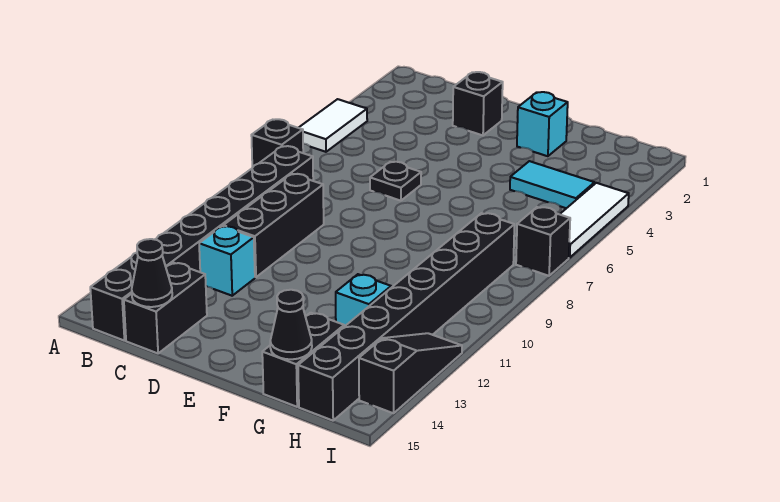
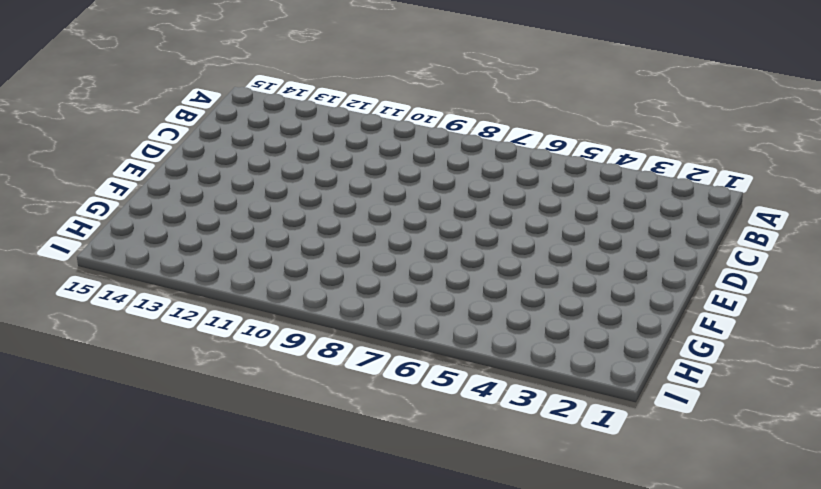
none -> white 1x2 tile [299,99,367,152]
none -> black 1x1 brick [251,119,303,168]
none -> black 1x8 brick [90,146,313,341]

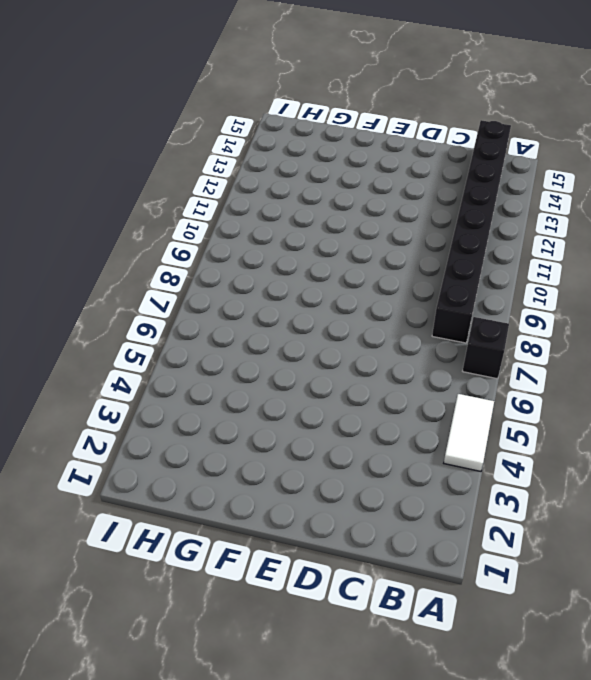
none -> black 1x3 brick [223,174,324,277]
none -> cyan 1x1 brick [199,226,255,296]
none -> black 1x2 brick [124,263,207,353]

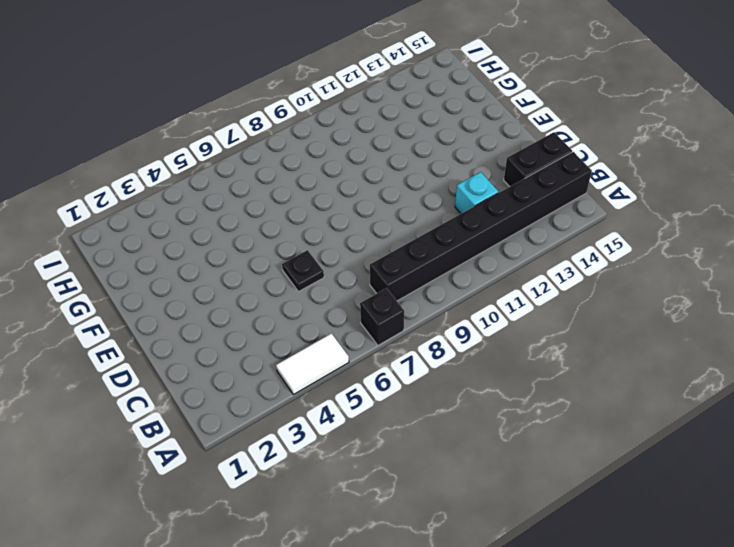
none -> black 1x3 brick [223,174,324,277]
none -> black 1x1 brick [453,72,503,135]
none -> cyan 1x1 brick [517,92,568,156]

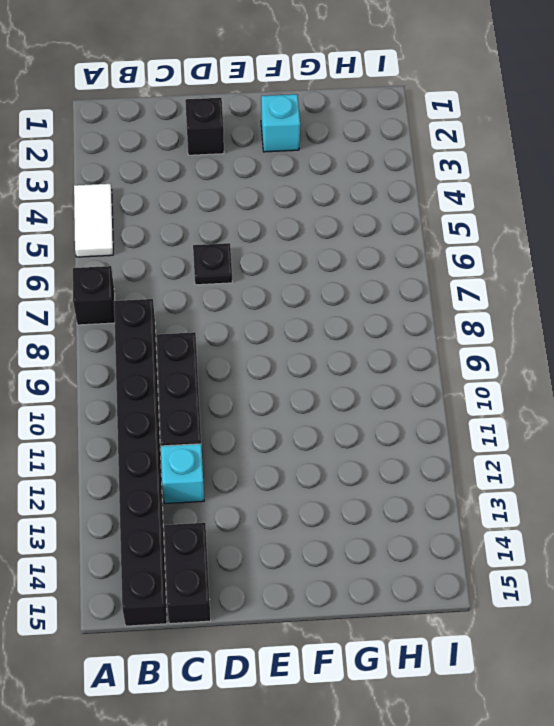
none -> cyan 1x2 tile [510,161,595,208]
none -> cyan 1x1 brick [336,274,391,327]
none -> black 1x2 brick [262,313,344,407]

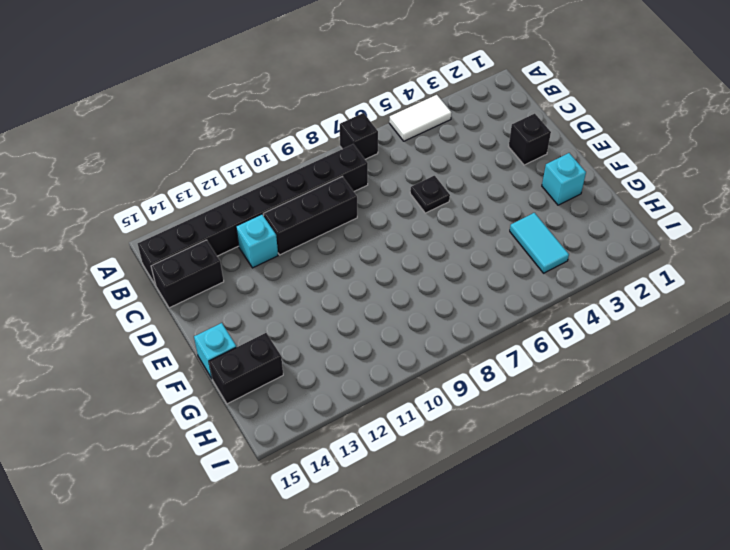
cyan 1x1 brick [194,323,236,378] -> cyan 1x1 brick moved to [336,274,391,327]
none -> black 1x8 brick [298,213,514,421]
none -> white 1x3 tile [560,183,629,258]
none -> black 1x1 brick [516,207,570,276]

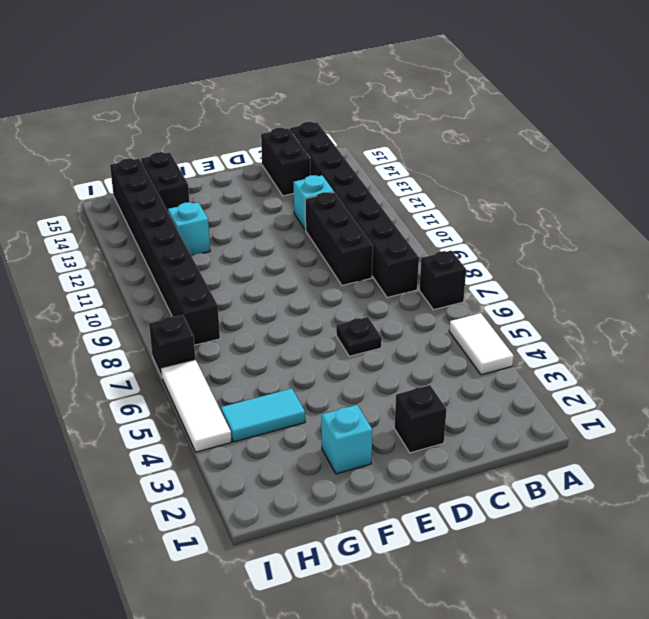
none -> black 1x3 slope [359,333,462,413]
none -> black 1x1 cone [132,239,172,307]
none -> black 1x1 cone [270,290,312,359]

